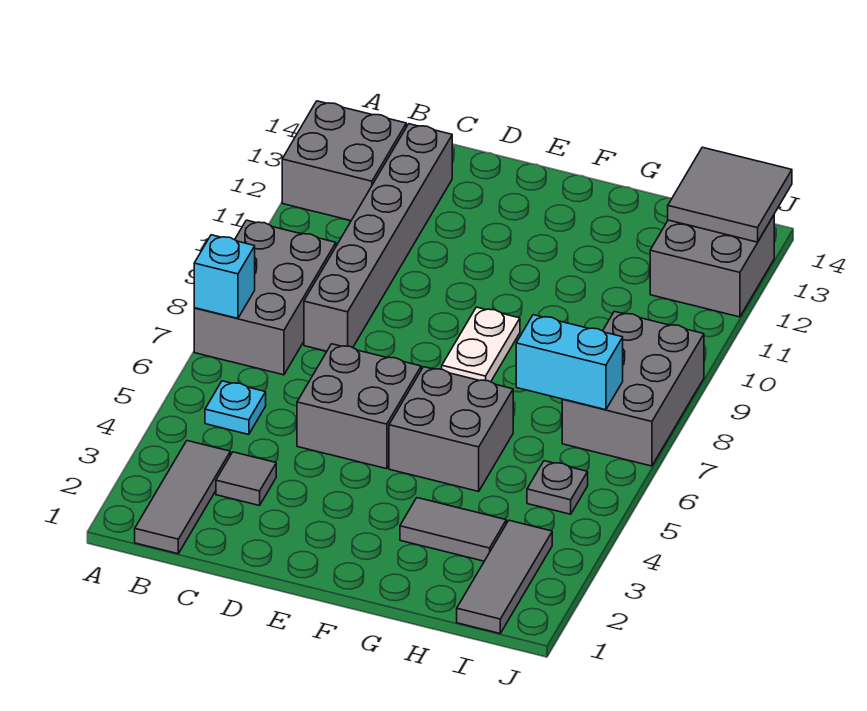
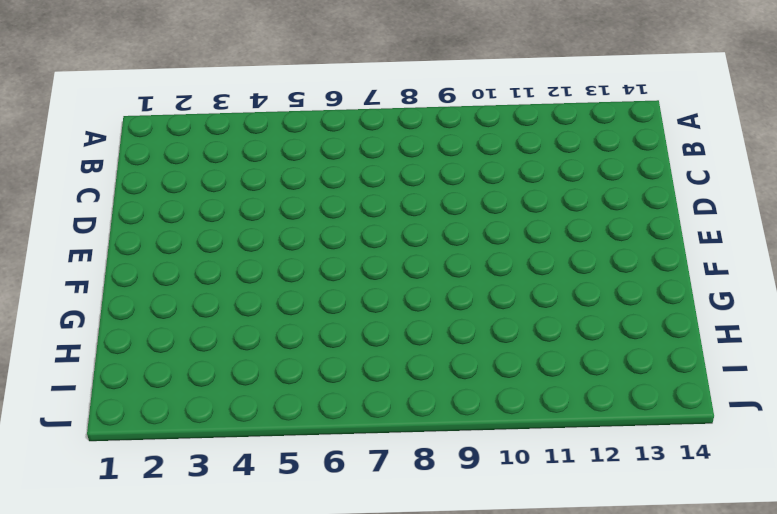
none -> grey 2x3 brick [194,220,336,375]
none -> grey 2x2 brick [282,101,406,221]
none -> grey 1x3 tile [135,441,230,554]

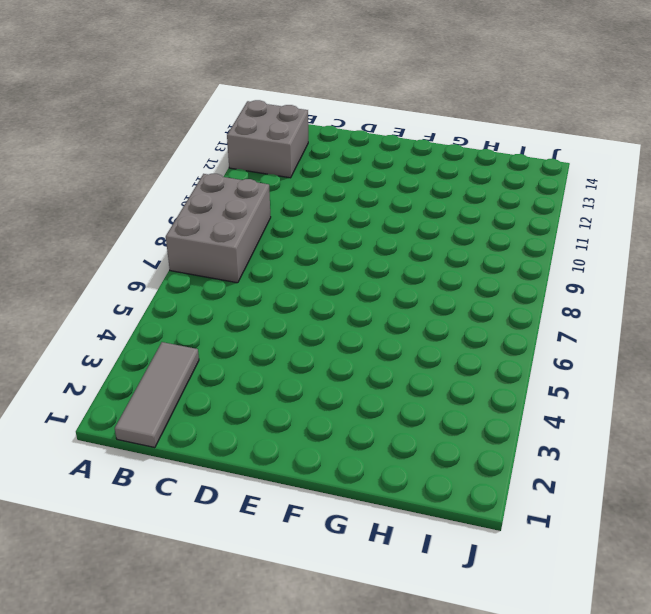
none -> cyan 1x1 plate [205,381,266,434]
none -> grey 1x1 tile [216,452,276,506]
none -> grey 1x6 brick [304,124,452,351]

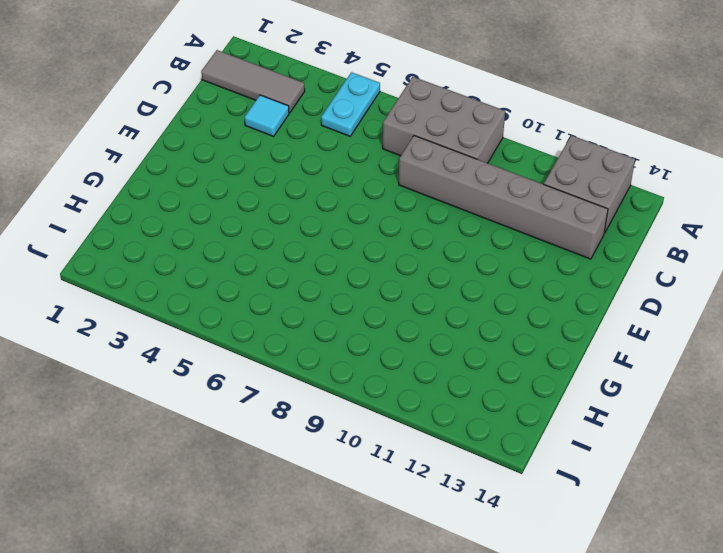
cyan 1x2 plate [321,72,380,136] -> cyan 1x1 plate [205,381,266,434]
cyan 1x1 tile [244,95,289,136] -> grey 1x1 tile [216,452,276,506]
none -> grey 2x2 brick [297,344,421,469]
none -> grey 2x2 brick [389,367,513,491]
none -> white 1x2 plate [442,307,520,382]

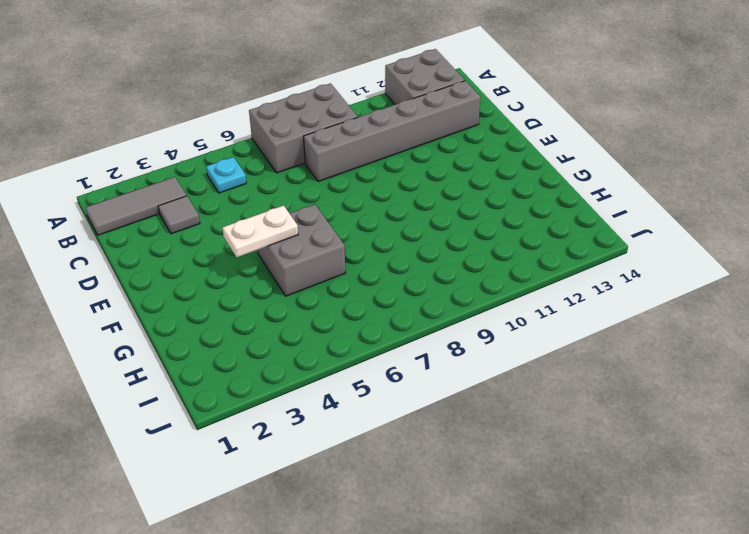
white 1x2 plate [222,205,298,257] -> white 1x2 plate moved to [442,307,520,382]
none -> grey 2x2 brick [297,344,421,469]
none -> grey 1x2 tile [400,498,506,561]
none -> grey 1x3 tile [457,520,552,633]

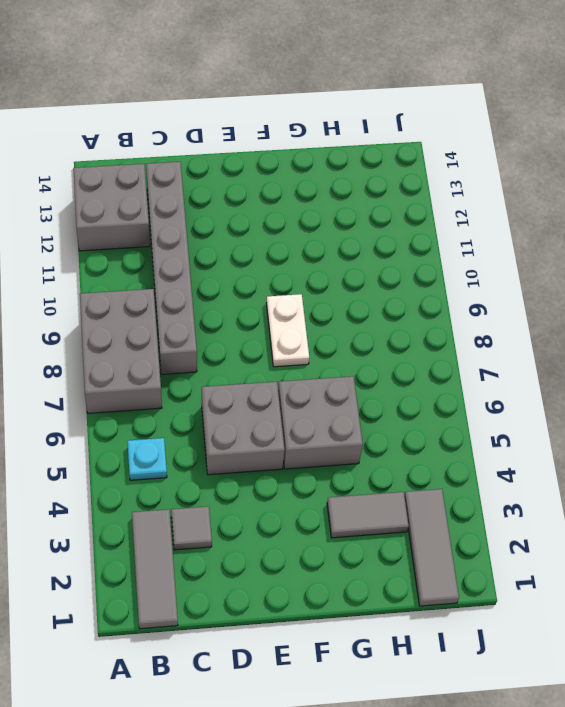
none -> grey 1x1 plate [527,461,588,514]
none -> grey 2x3 brick [562,311,704,466]
none -> grey 2x2 brick [650,215,774,317]

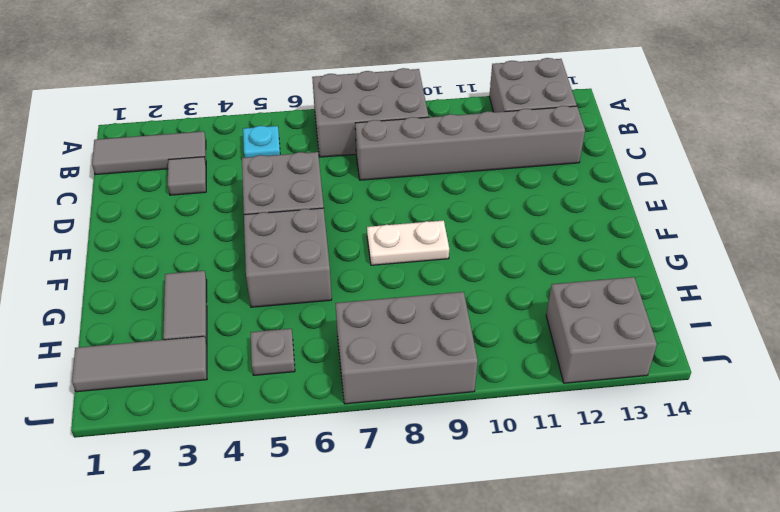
none -> cyan 1x1 brick [194,235,255,318]
none -> cyan 1x2 brick [516,315,623,410]
none -> grey 2x2 tile [668,147,792,242]

